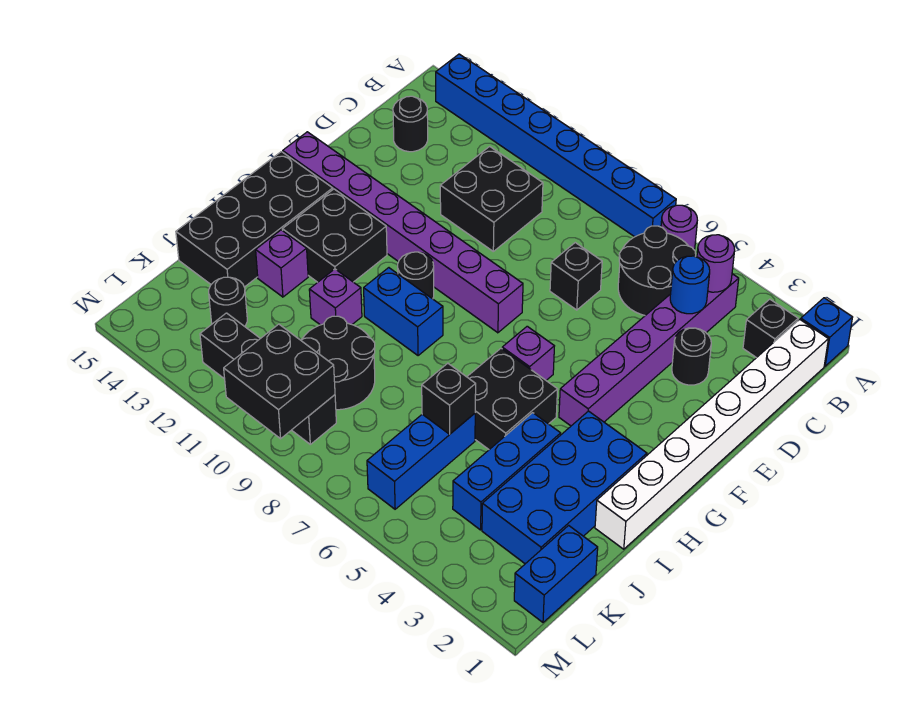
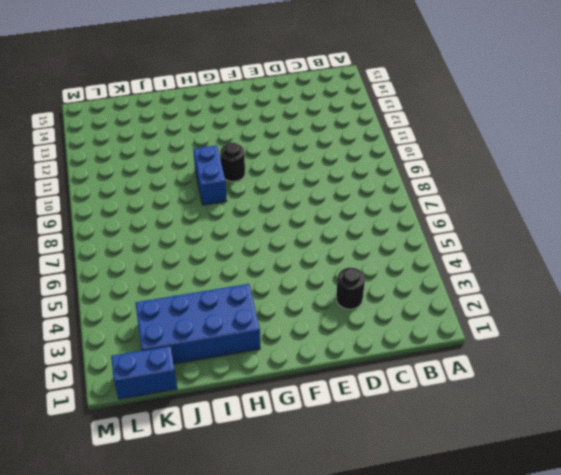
none -> blue 1x1 brick [801,298,853,366]
none -> purple 1x1 round brick [661,205,697,250]
none -> blue 1x8 brick [436,54,676,237]
none -> white 1x8 brick [595,319,828,549]

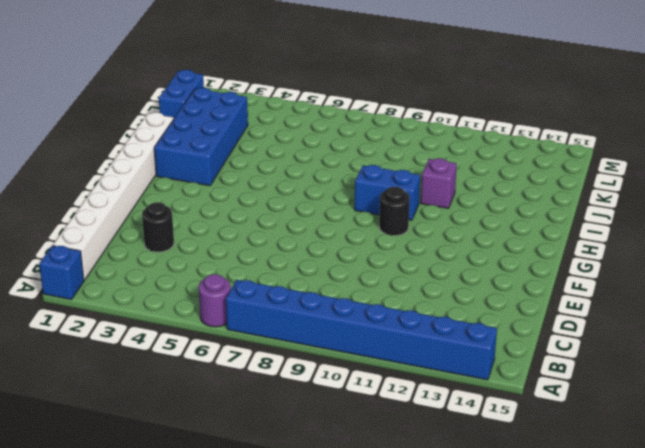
none -> black 1x1 brick [743,299,798,358]
none -> purple 1x6 brick [559,274,739,426]
none -> black 2x2 round brick [618,226,696,315]
none -> black 2x2 brick [440,146,543,251]

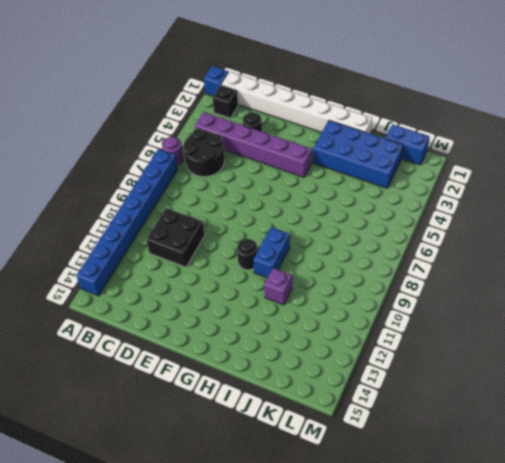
none -> black 1x1 round brick [393,96,428,152]
none -> black 1x1 brick [550,243,602,310]
none -> purple 1x8 brick [283,132,523,333]
none -> purple 1x1 brick [502,326,554,380]

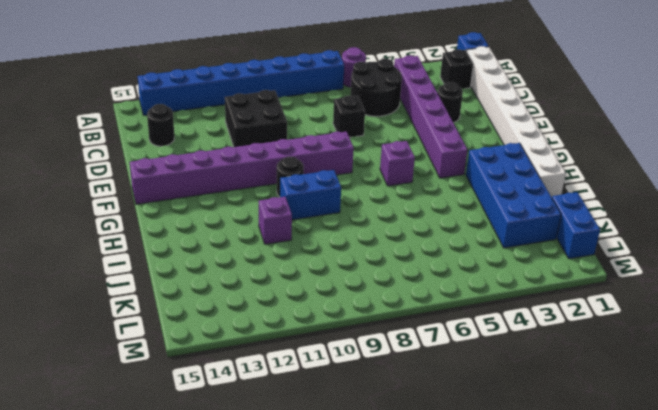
none -> black 2x2 brick [282,189,387,282]
none -> black 2x4 brick [176,152,333,287]
none -> black 2x2 brick [467,348,558,450]
none -> blue 1x3 brick [453,413,561,530]

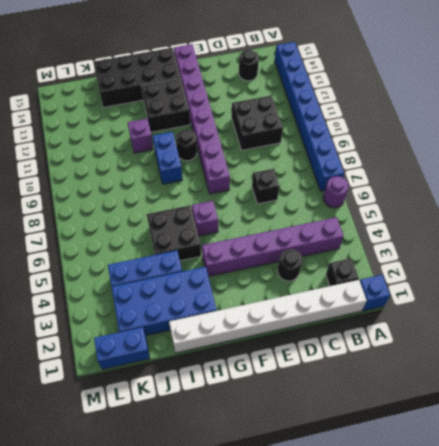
none -> black 2x2 round brick [618,226,696,315]
none -> purple 1x1 brick [256,230,308,297]
none -> blue 1x3 brick [367,413,475,509]
none -> black 2x2 round brick [301,316,375,410]

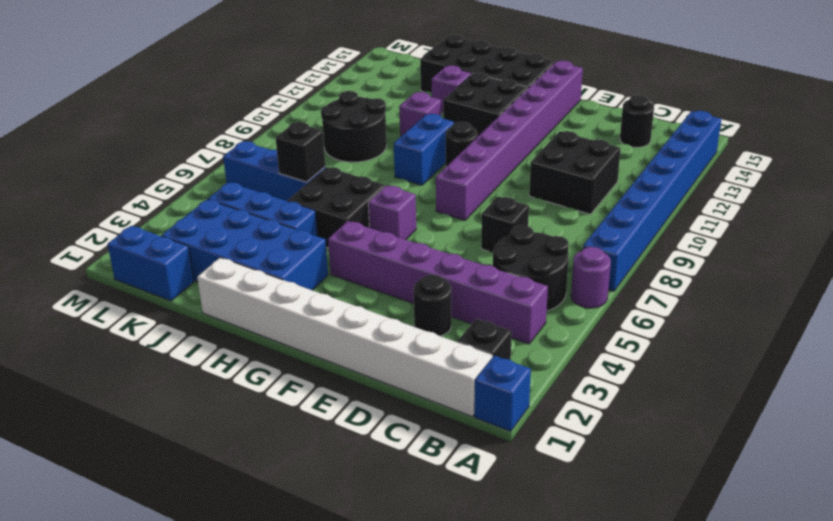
none -> black 1x1 round brick [209,277,247,326]
none -> black 1x4 brick [200,313,336,444]
none -> purple 1x1 round brick [697,235,735,292]
none -> blue 1x1 round brick [670,256,710,314]

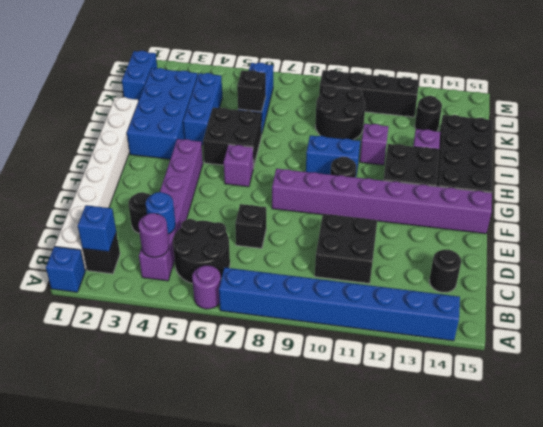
blue 1x1 brick [78,205,116,252] -> none
none -> black 2x2 brick [224,324,335,439]

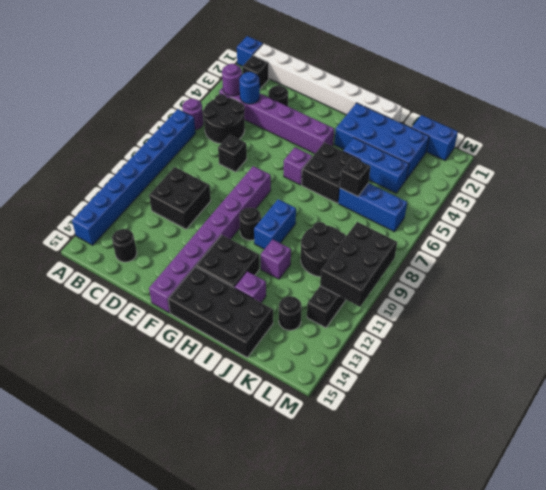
black 2x3 brick [320,222,397,307] -> black 2x2 brick [224,324,335,439]

